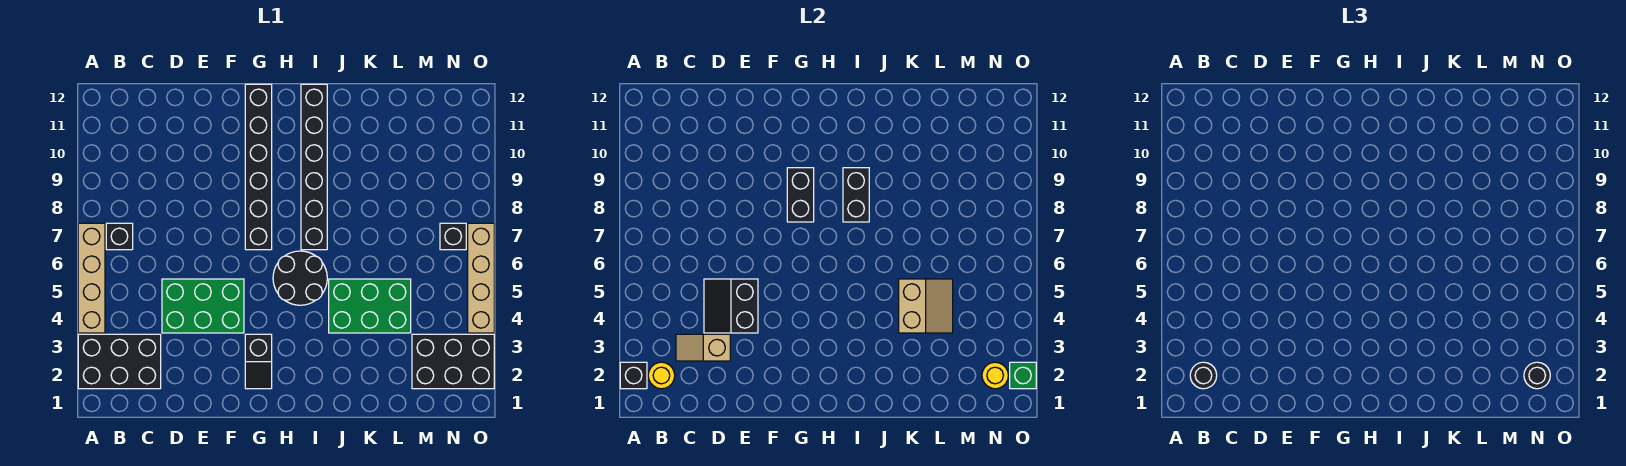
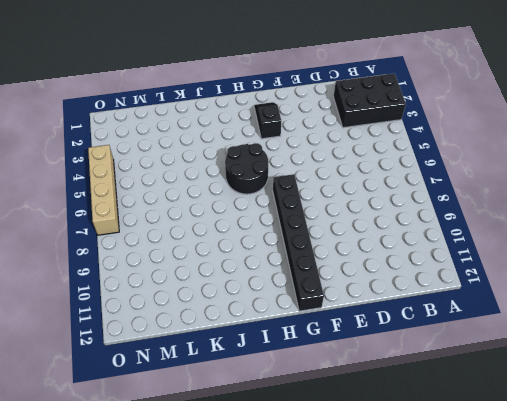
none -> tan 1x4 brick [78,223,105,333]
none -> black 1x1 brick [106,223,133,250]
none -> green 2x3 brick [162,279,244,333]

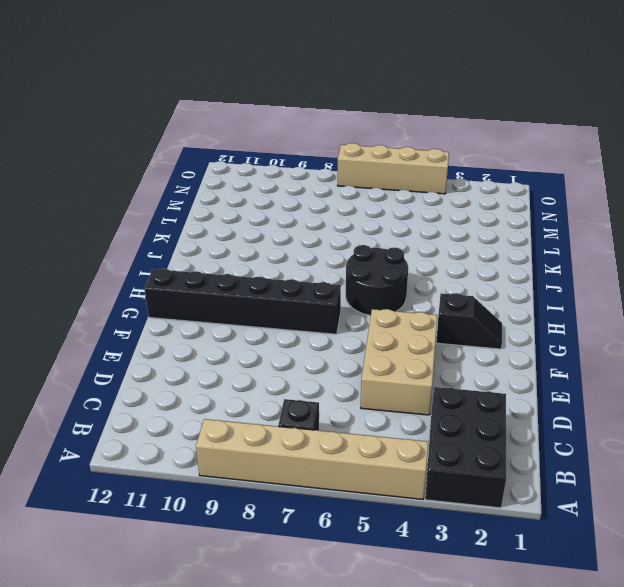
tan 1x6 brick [196,419,428,499] -> tan 1x4 brick [78,223,105,333]
tan 2x3 brick [361,309,437,415] -> green 2x3 brick [162,279,244,333]
none -> black 1x6 brick [301,84,327,250]
none -> green 2x3 brick [329,279,411,333]
none -> black 2x3 brick [412,334,494,389]

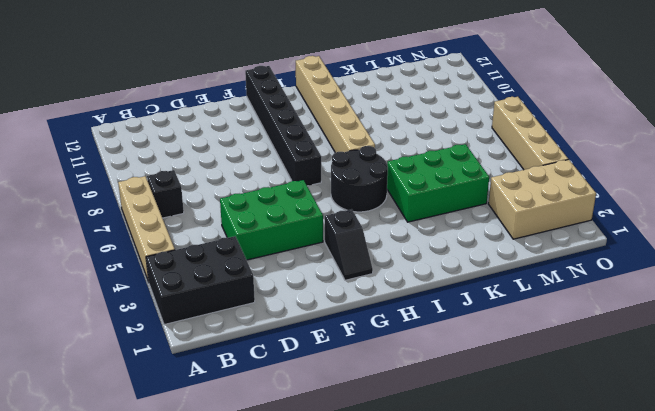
tan 1x6 brick [296,56,375,153] -> black 1x6 brick [301,84,327,250]
tan 2x3 brick [489,159,596,239] -> black 2x3 brick [412,334,494,389]
none -> black 1x1 brick [440,223,466,250]
none -> black 1x1 brick [620,362,647,389]
none -> yellow 1x1 round brick [648,362,675,389]

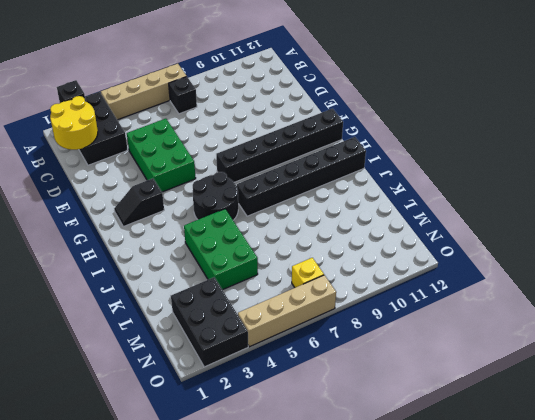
yellow 2x2 round brick [50,96,98,150] -> yellow 1x1 round brick [648,362,675,389]
yellow 1x1 brick [292,258,324,288] -> black 1x1 brick [440,223,466,250]
none -> tan 1x2 slope [676,334,730,361]
none -> black 2x2 slope [704,279,758,333]
none -> black 1x2 brick [787,168,814,222]

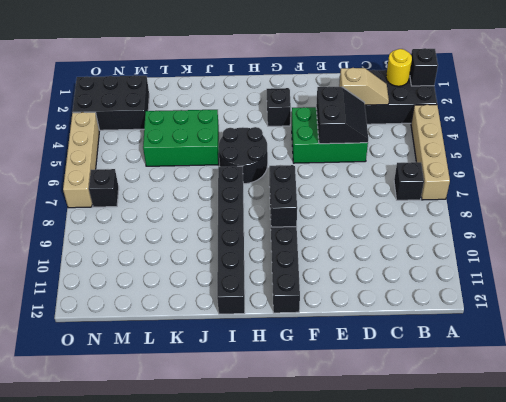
none -> black 1x2 brick [843,168,869,222]
none -> tan 2x2 slope [899,279,953,333]
none -> yellow 1x1 round brick [982,362,1008,389]

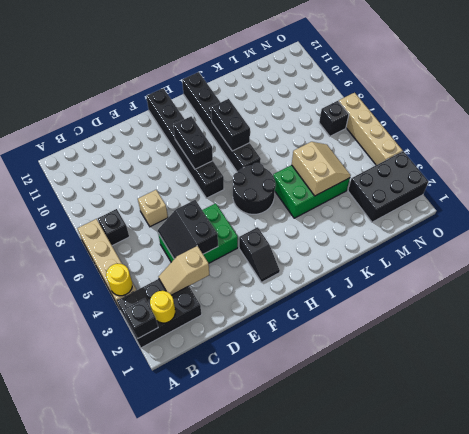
yellow 1x1 round brick [106,264,132,296] -> yellow 1x1 round brick moved to [982,362,1008,389]
tan 1x1 brick [138,190,168,227] -> none
none -> green 1x1 brick [1010,362,1036,389]
none -> black 1x1 round brick [1190,362,1217,389]
none -> black 1x1 round brick [1524,362,1550,389]

